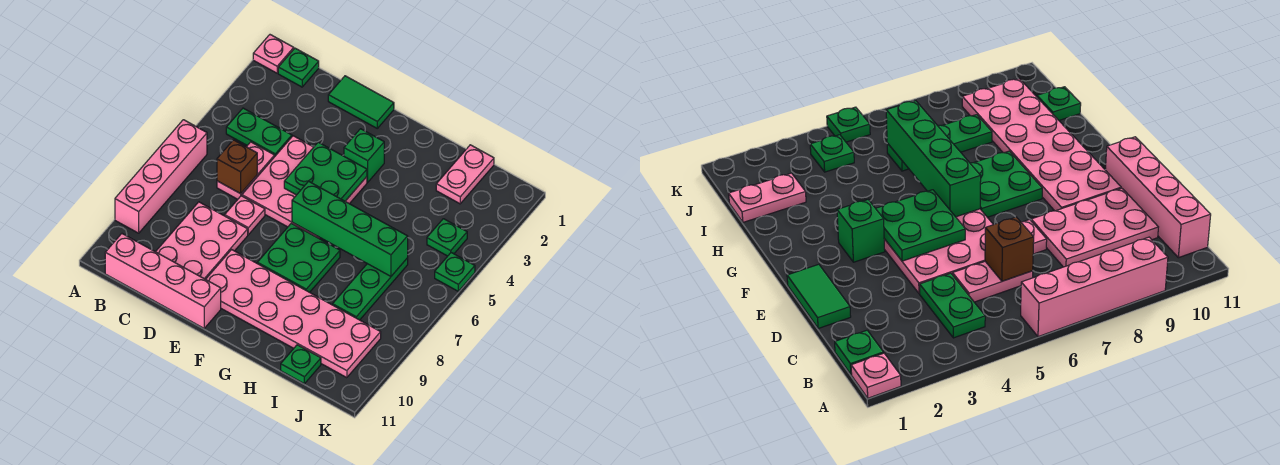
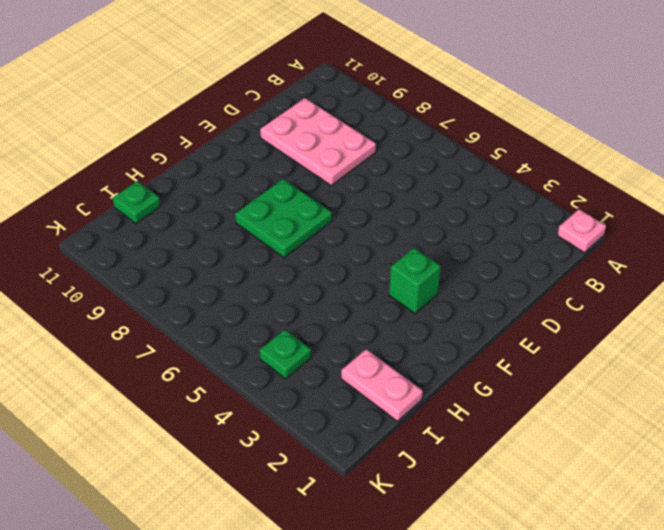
none -> pink 1x4 brick [115,120,207,233]
none -> green 1x1 plate [278,48,319,87]
none -> green 1x2 plate [226,108,292,156]

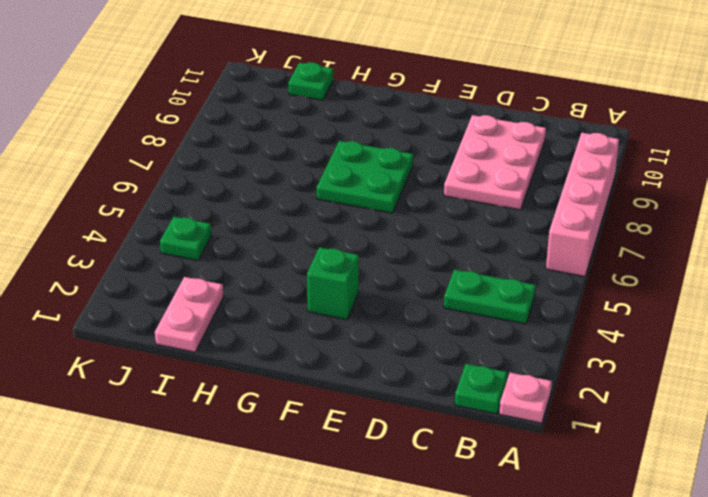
none -> pink 1x4 brick [105,234,221,328]
none -> pink 1x2 plate [217,142,275,199]
none -> green 1x2 tile [328,76,394,128]

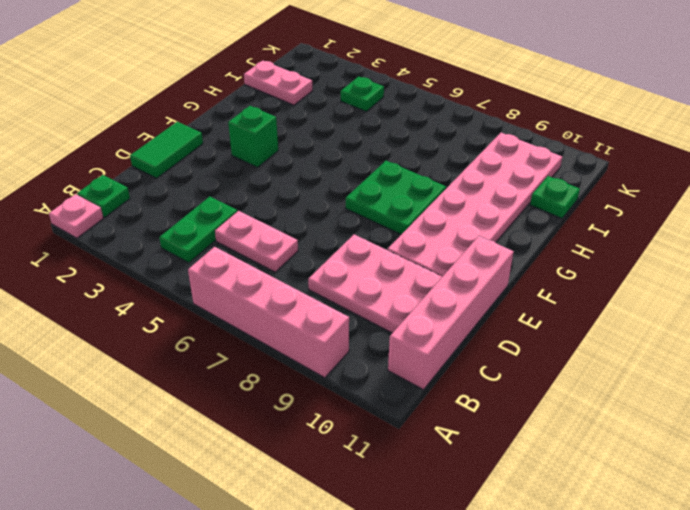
none -> pink 3x3 plate [242,136,367,238]
none -> pink 1x1 plate [225,196,265,235]
none -> green 1x3 plate [333,258,408,320]

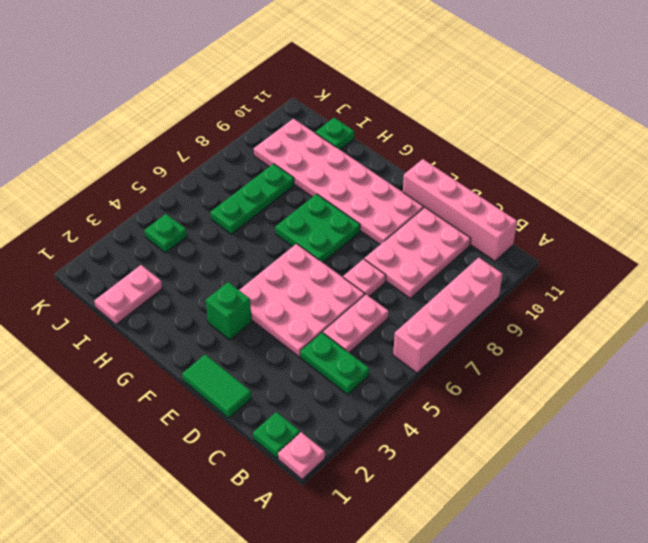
none -> green 1x1 plate [435,253,475,291]
none -> brown 1x1 brick [217,140,257,194]
none -> green 2x2 plate [284,142,367,201]

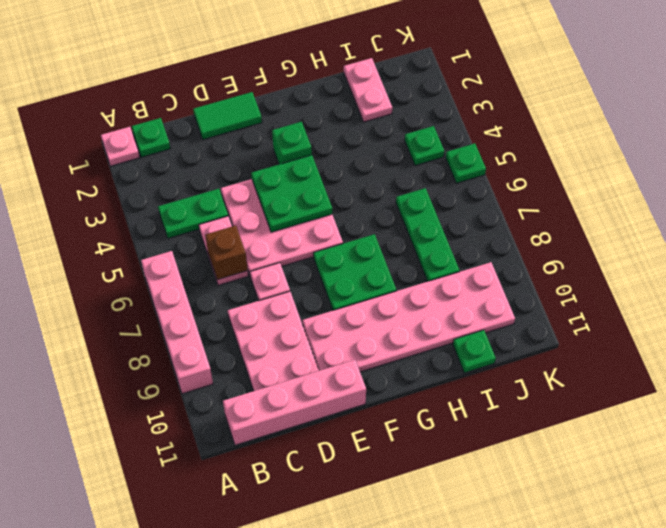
none -> green 1x4 brick [292,181,408,276]

